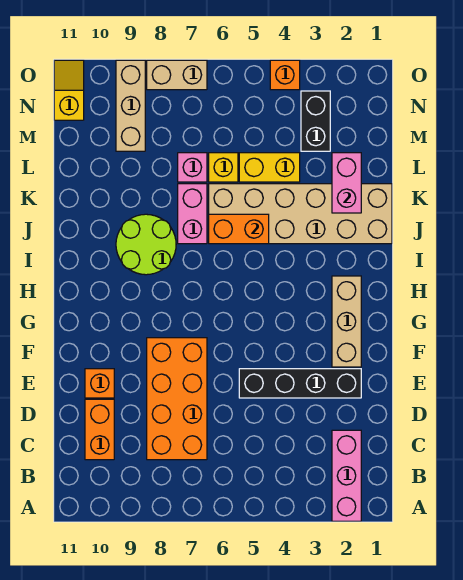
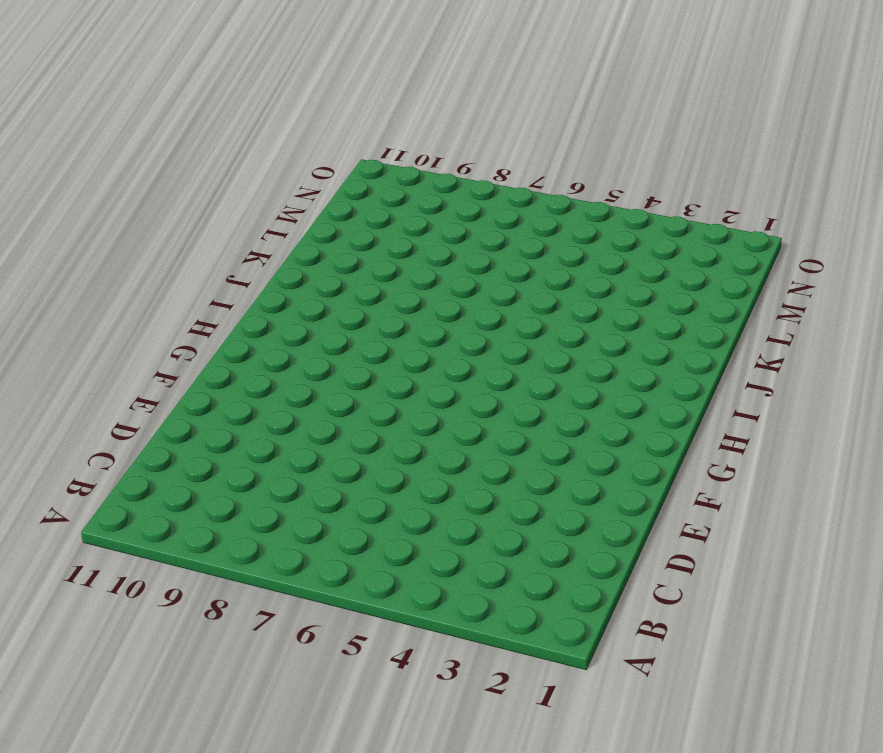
none -> pink 1x3 brick [332,430,361,521]
none -> orange 2x4 brick [147,338,207,460]
none -> orange 1x2 brick [85,399,114,460]

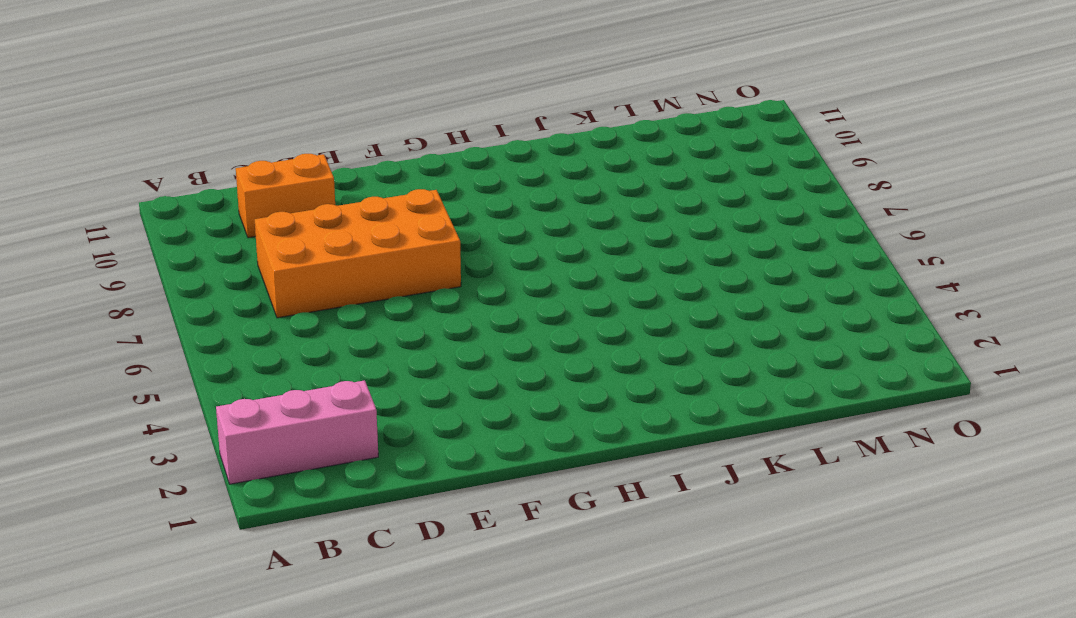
none -> black 1x4 brick [239,369,361,398]
none -> orange 1x1 brick [85,369,114,398]
none -> tan 1x3 brick [332,276,361,367]

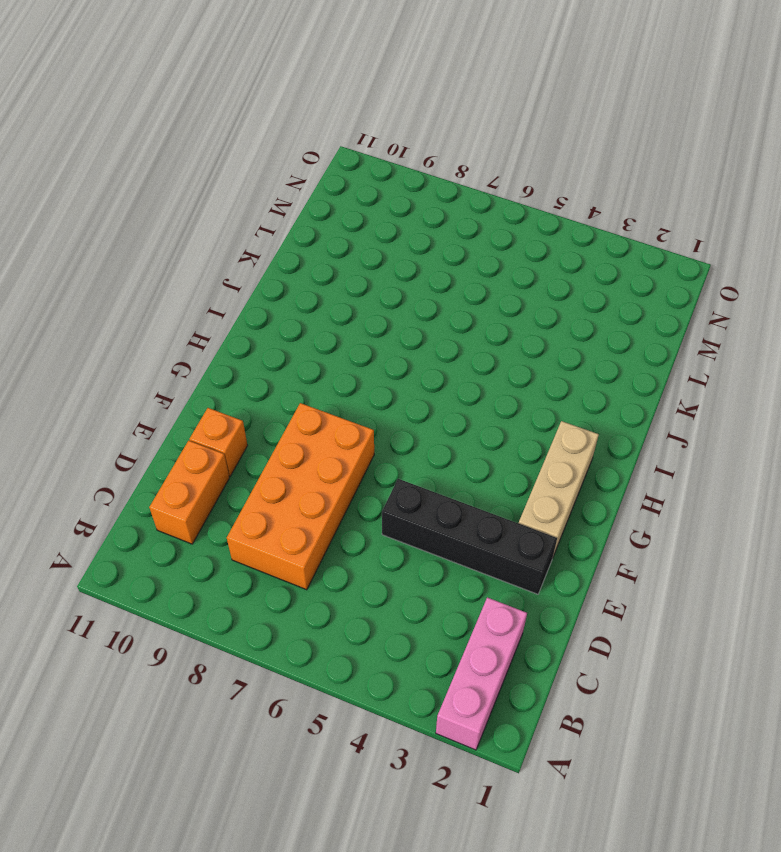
none -> lime 2x2 round brick [116,214,176,275]
none -> tan 2x6 brick [209,184,392,244]
none -> pink 1x2 brick [178,184,207,244]

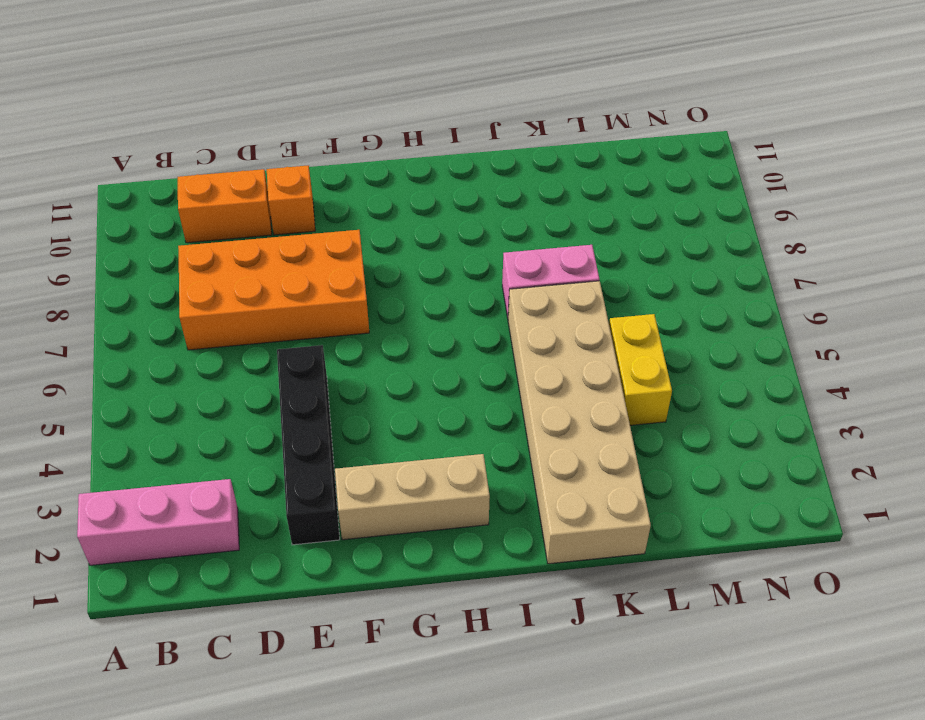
none -> lime 2x2 round brick [116,214,176,275]
none -> yellow 1x1 brick [209,153,238,182]
none -> pink 1x1 brick [178,153,207,182]

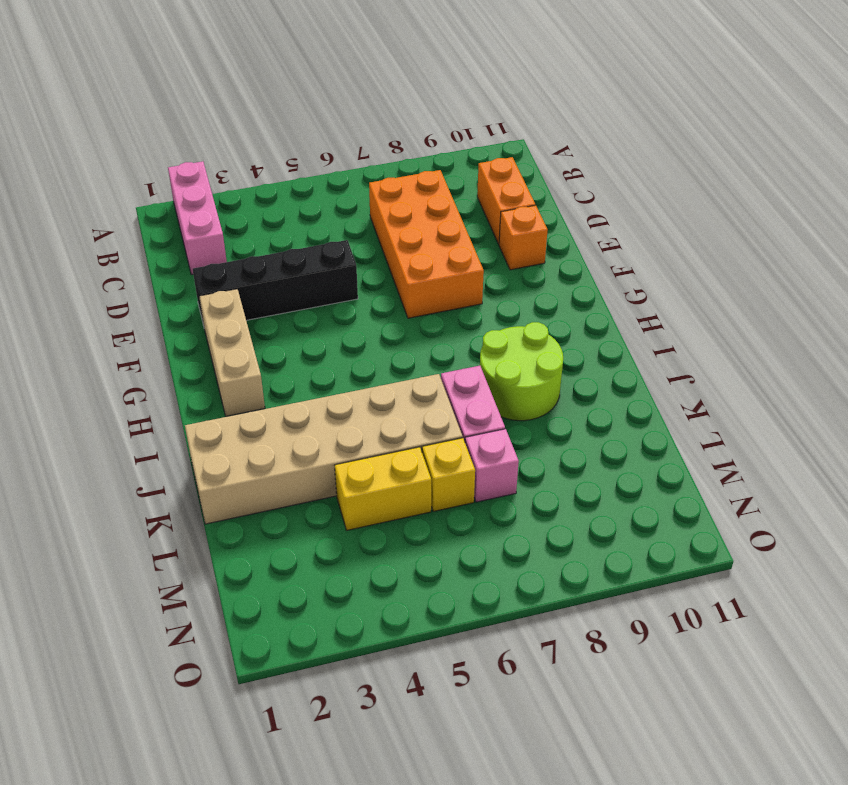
none -> black 1x2 brick [301,91,330,151]
none -> tan 1x3 brick [116,60,145,151]
none -> yellow 1x2 slope [54,60,84,120]

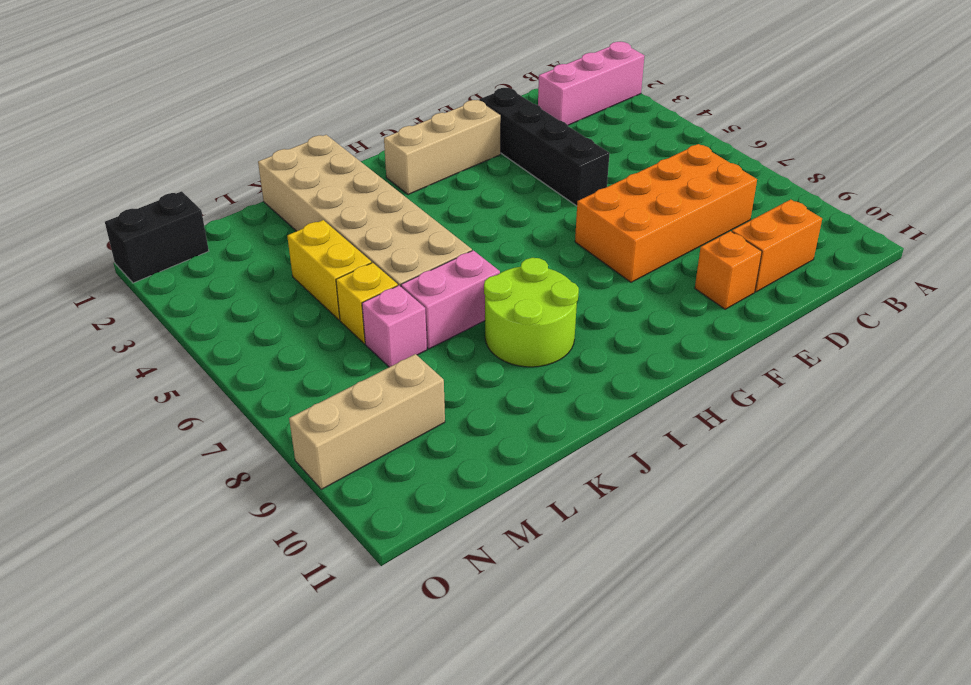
black 1x2 brick [105,191,209,283] -> black 1x2 brick moved to [301,91,330,151]
none -> yellow 1x2 slope [54,60,84,120]
none -> orange 1x1 brick [270,60,300,90]
none -> tan 1x2 brick [147,60,207,90]

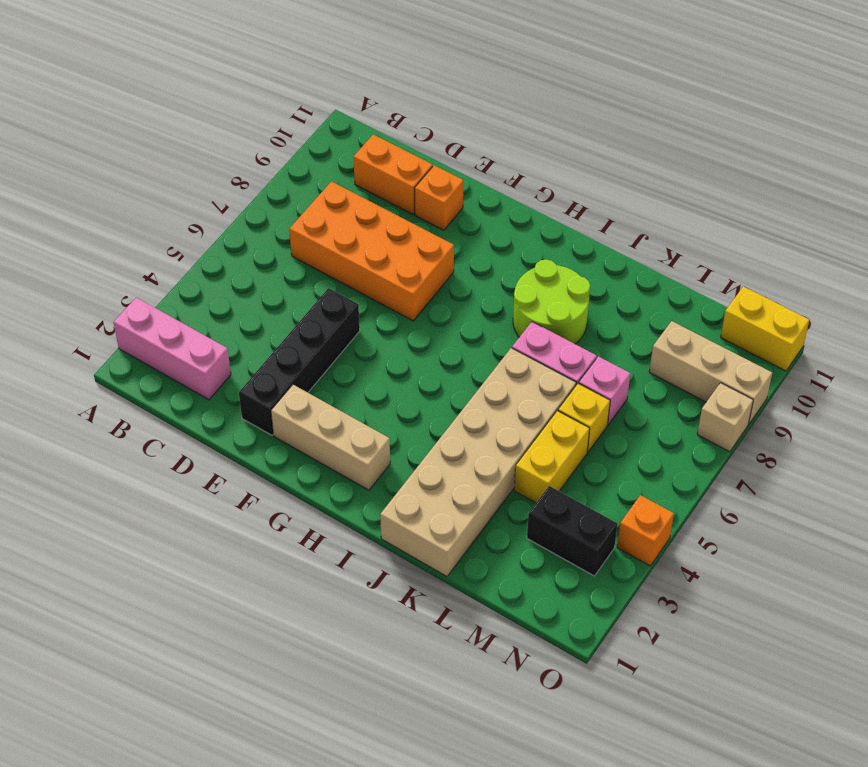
yellow 1x2 brick [721,286,809,371] -> yellow 1x2 slope [54,60,84,120]
tan 1x1 brick [697,383,753,452] -> tan 1x2 brick [147,60,207,90]
none -> orange 1x2 brick [209,214,269,244]
none -> pink 1x2 brick [332,153,361,213]

